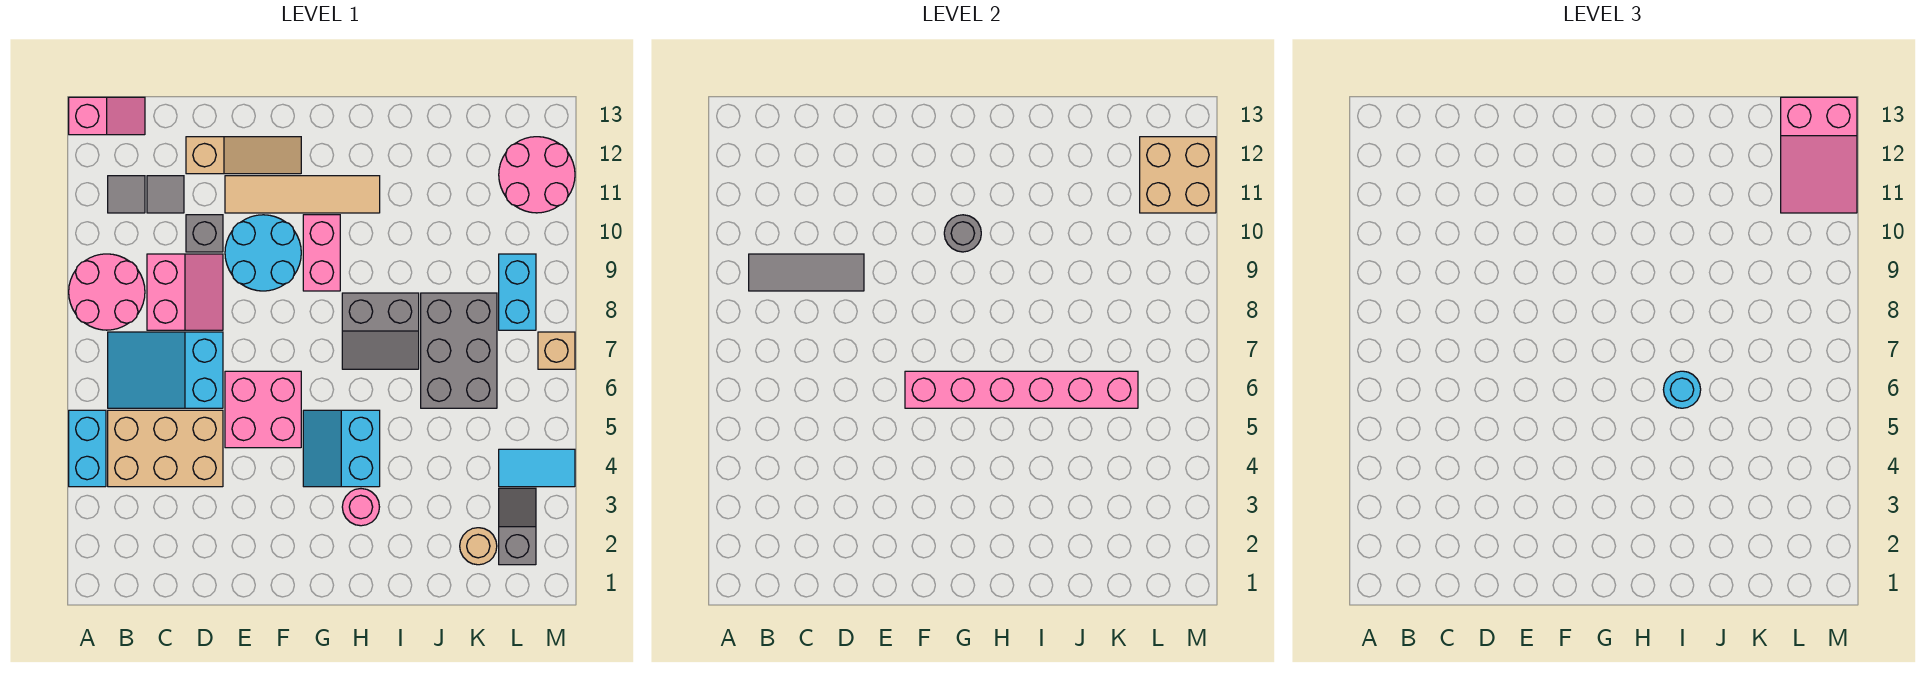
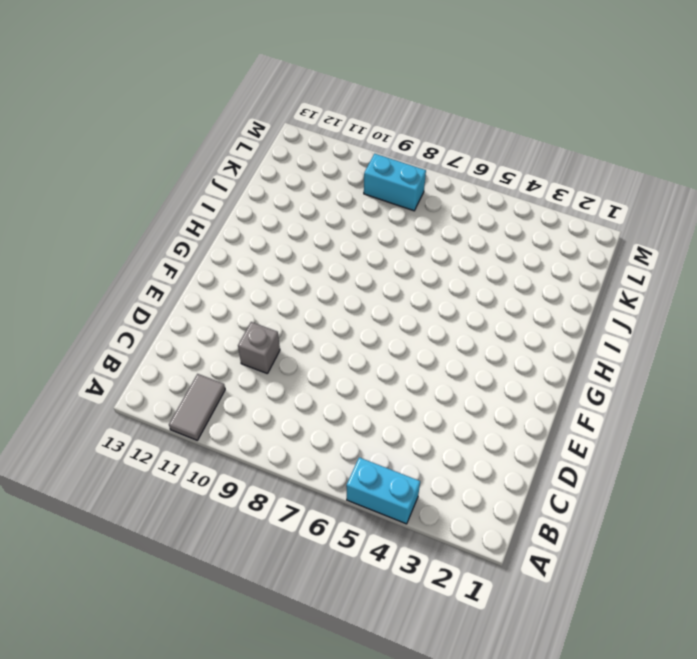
grey 1x2 tile [169,374,225,440] -> grey 1x1 tile [108,176,145,213]
none -> pink 2x2 round brick [69,254,145,330]
none -> pink 1x2 slope [69,97,145,135]
none -> tan 2x3 brick [108,410,223,487]
none -> cyan 2x3 slope [108,332,223,408]

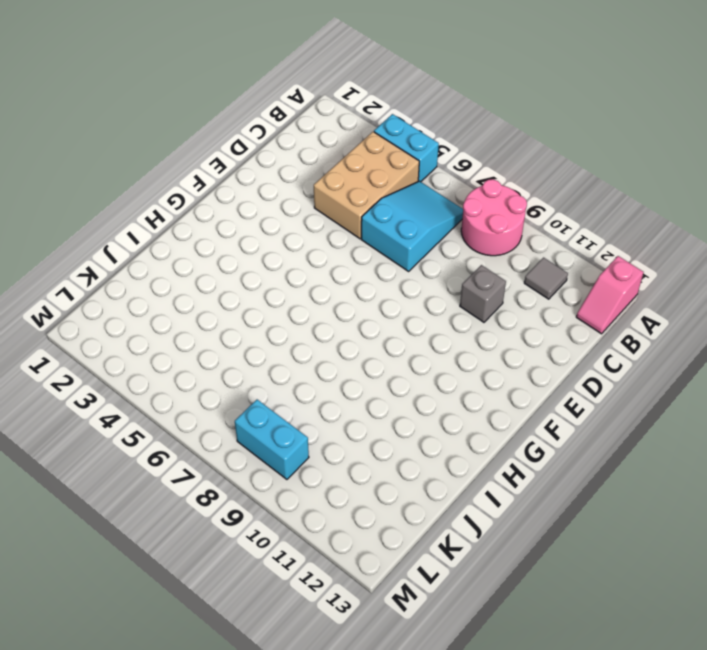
none -> pink 2x2 slope [147,254,223,330]
none -> grey 1x1 tile [147,176,184,213]
none -> tan 1x3 slope [186,137,301,174]
none -> pink 2x2 brick [225,371,301,448]

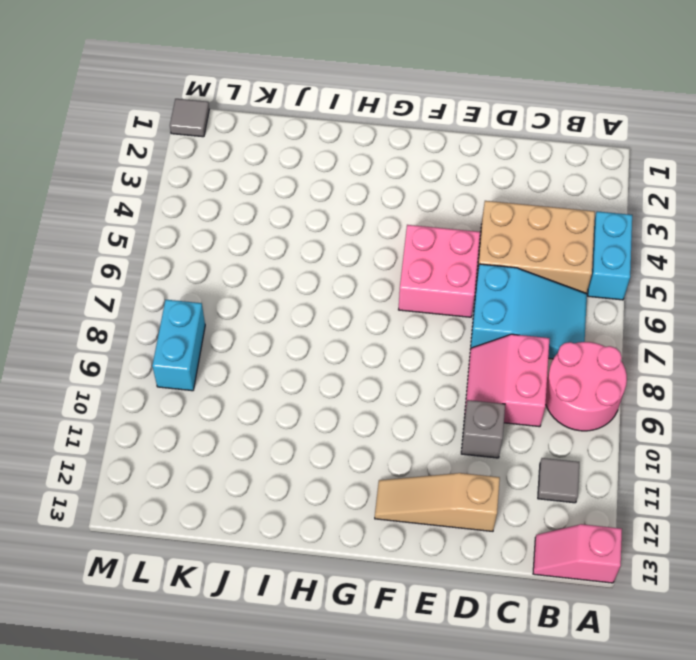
grey 1x1 tile [170,99,209,137] -> grey 1x1 tile moved to [147,176,184,213]
none -> cyan 2x2 round brick [225,215,301,291]
none -> tan 1x4 tile [225,176,380,213]
none -> cyan 2x2 slope [303,410,380,487]
none -> pink 1x2 brick [303,215,340,291]

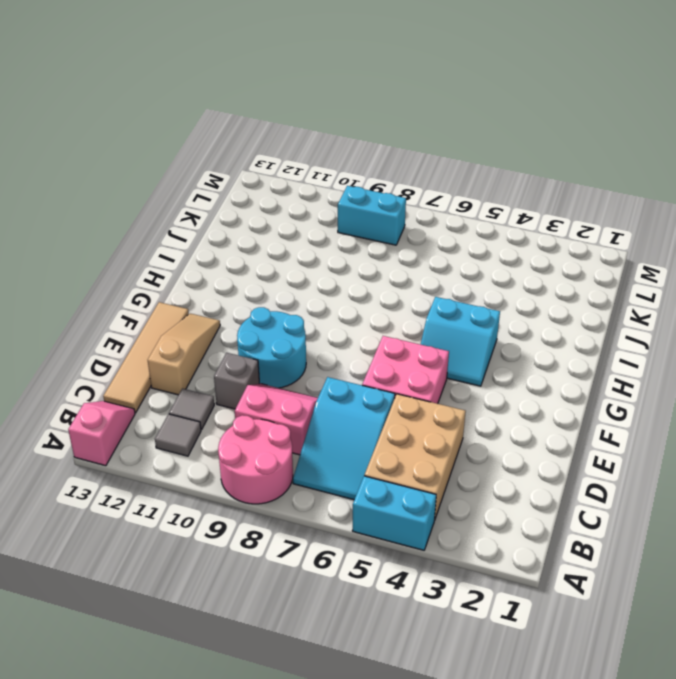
tan 1x4 tile [103,302,189,413] -> tan 1x4 tile moved to [225,176,380,213]
none -> pink 1x2 brick [303,215,340,291]
none -> pink 1x1 round brick [342,489,379,526]
none -> grey 2x2 slope [342,293,419,369]
none -> grey 2x3 brick [421,293,497,408]

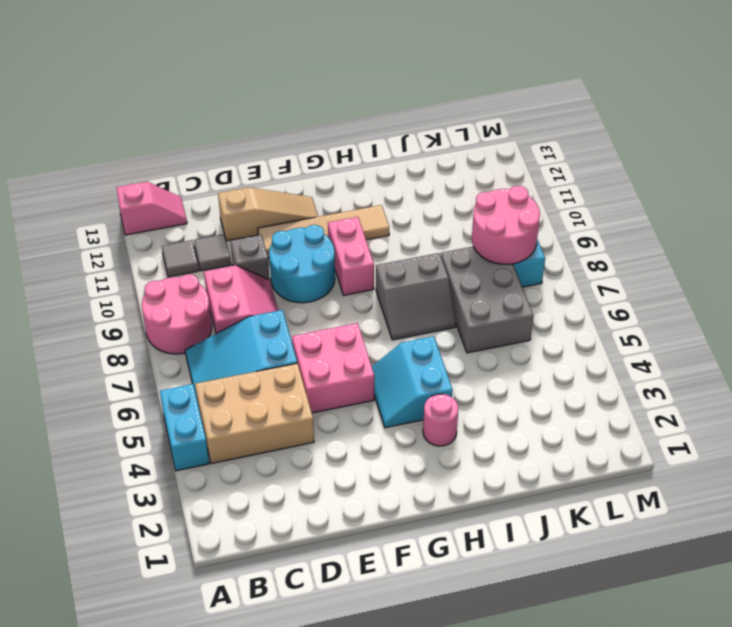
pink 2x2 round brick [472,186,540,264] -> pink 2x2 round brick moved to [499,137,575,213]
none -> tan 1x1 round brick [460,528,497,565]
none -> grey 1x2 slope [499,488,536,565]
none -> cyan 1x2 tile [499,449,575,487]
none -> tan 1x1 brick [538,332,575,369]

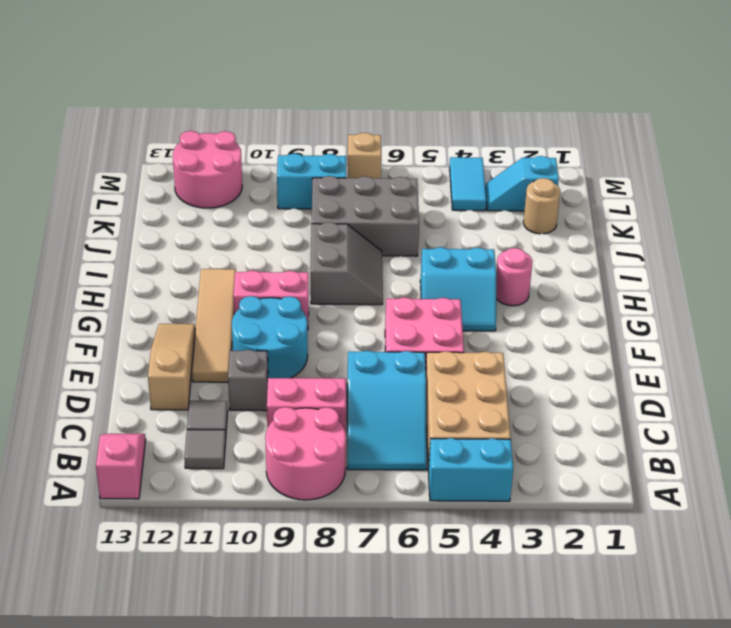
cyan 1x2 slope [485,156,559,211] -> grey 1x2 slope [499,488,536,565]
none -> grey 1x3 tile [749,254,864,291]
none -> pink 1x6 brick [905,371,1138,408]
none -> grey 1x1 round brick [944,215,981,252]
none -> tan 2x2 brick [1140,137,1216,213]

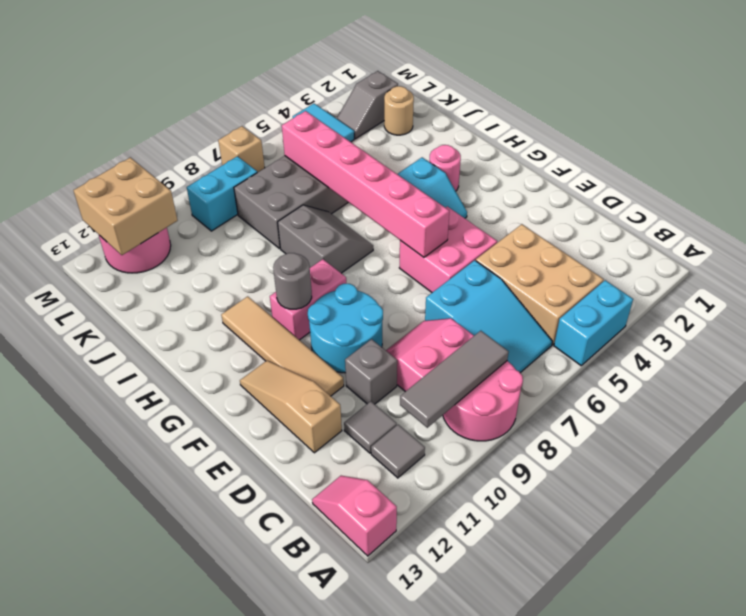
grey 1x3 tile [400,331,508,428] -> grey 1x3 tile turned to [749,254,864,291]
none -> cyan 1x1 round brick [1663,371,1701,408]
none -> pink 2x3 slope [1781,97,1857,213]

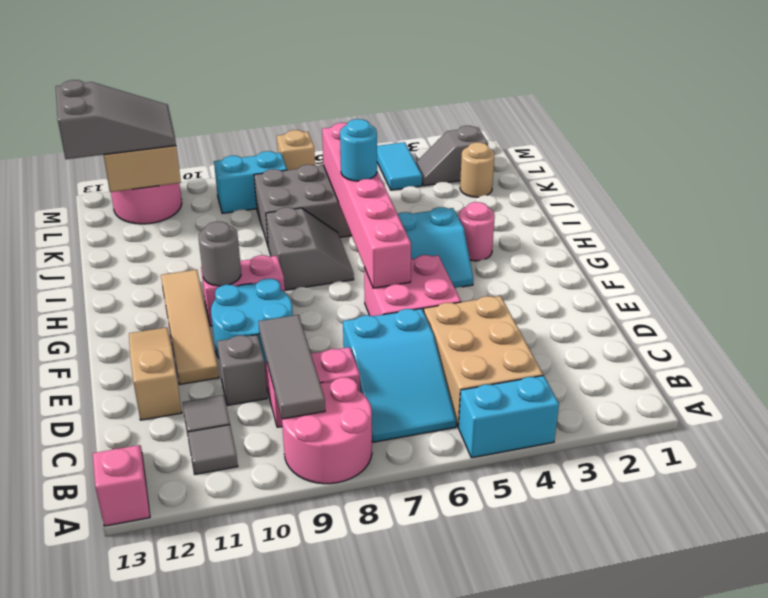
grey 2x3 slope [56,80,176,159] -> pink 2x3 slope [1781,97,1857,213]

